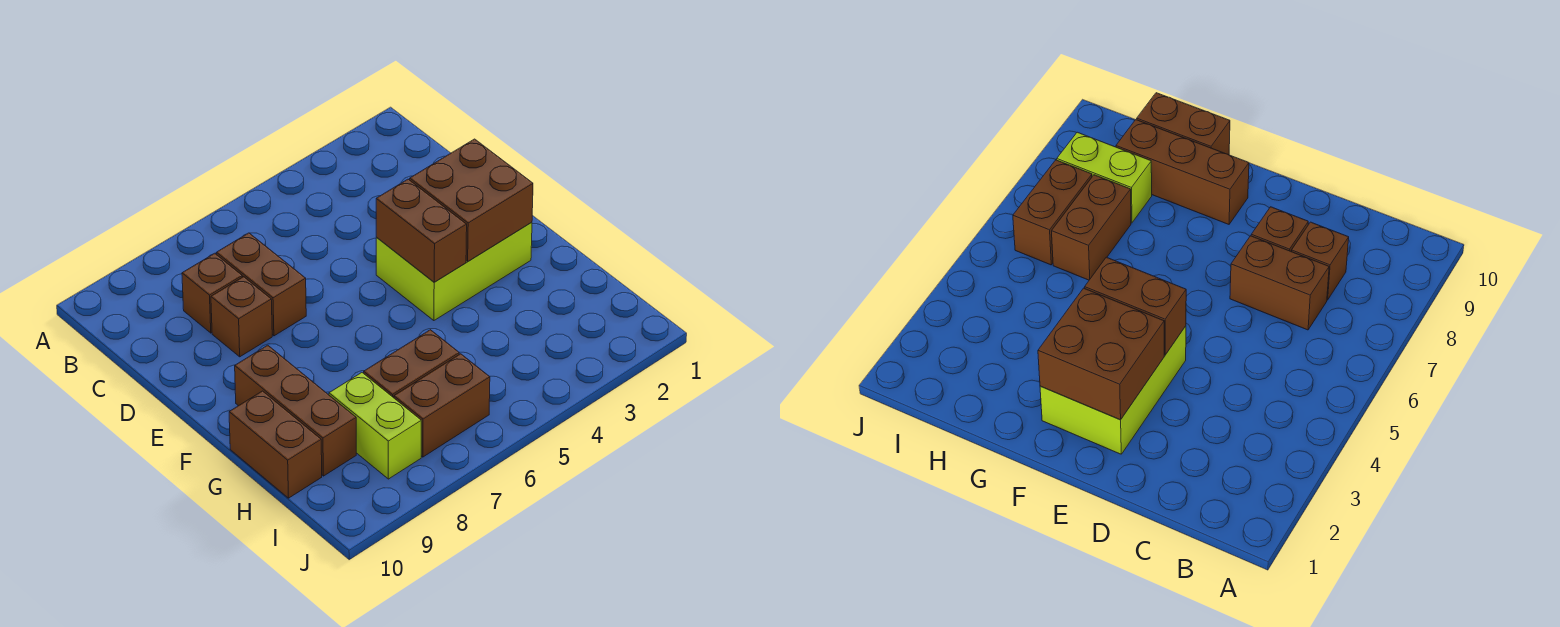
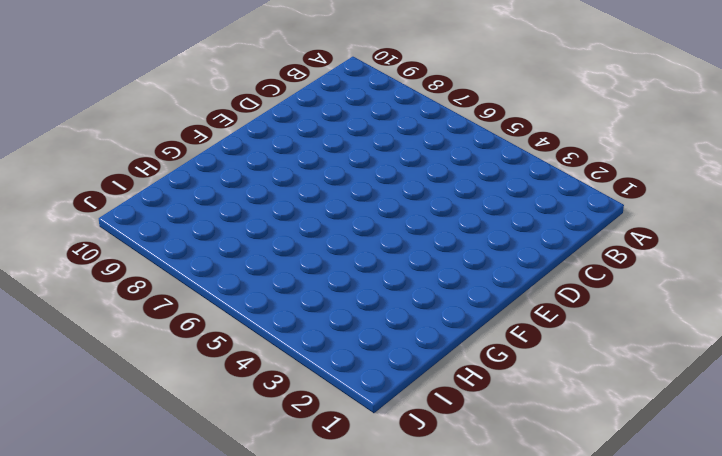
none -> brown 1x2 brick [217,233,306,336]
none -> brown 1x1 brick [182,253,242,333]

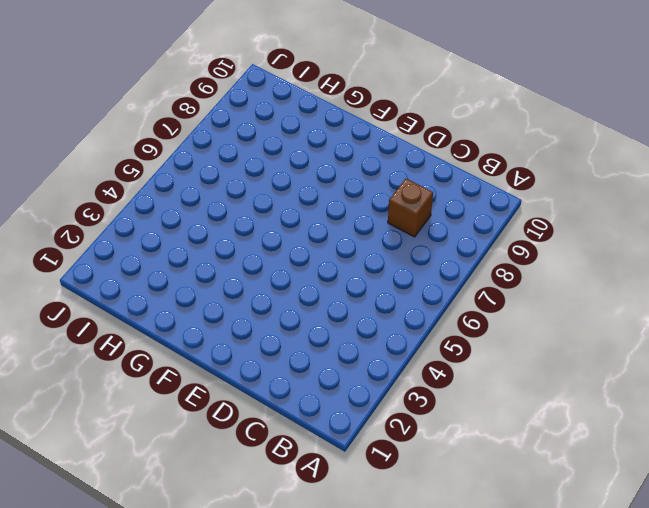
none -> brown 1x2 brick [217,233,306,336]
none -> brown 1x1 brick [211,277,272,357]

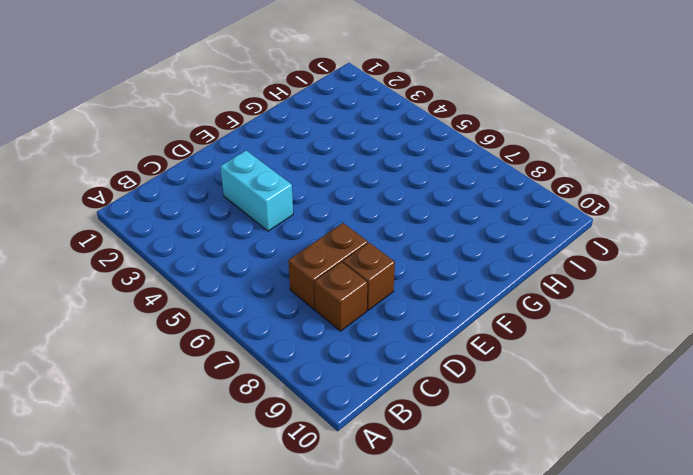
cyan 1x2 brick [220,151,293,231] -> none
none -> lime 2x3 brick [376,222,532,321]
none -> brown 1x3 brick [235,345,356,476]

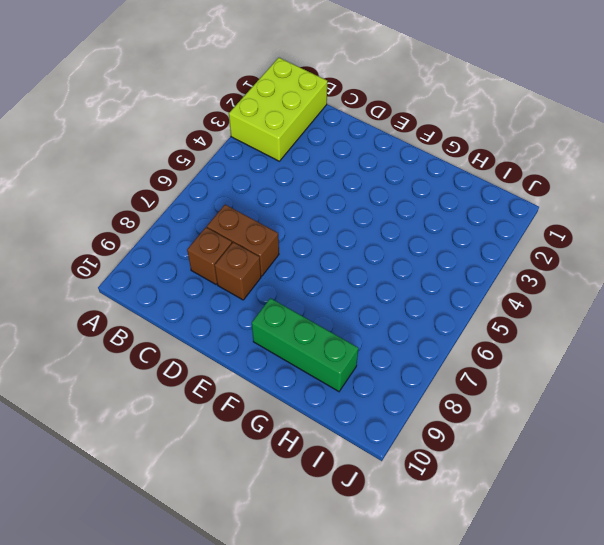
lime 2x3 brick [229,58,327,161] -> lime 2x3 brick moved to [376,222,532,321]
green 1x3 brick [252,298,358,391] -> brown 1x3 brick [235,345,356,476]
none -> brown 1x2 brick [229,391,322,498]
none -> brown 1x2 brick [364,330,459,398]

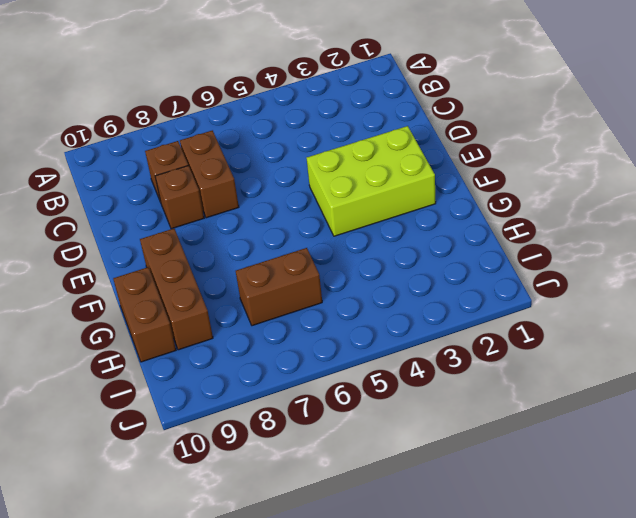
none -> lime 1x2 brick [329,373,421,479]
none -> brown 1x2 brick [394,354,490,457]

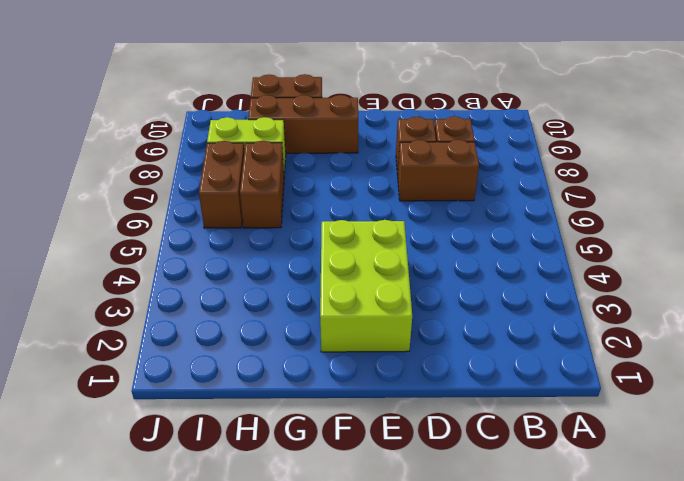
none -> brown 2x2 brick [410,139,533,261]
none -> brown 1x2 brick [376,179,467,282]

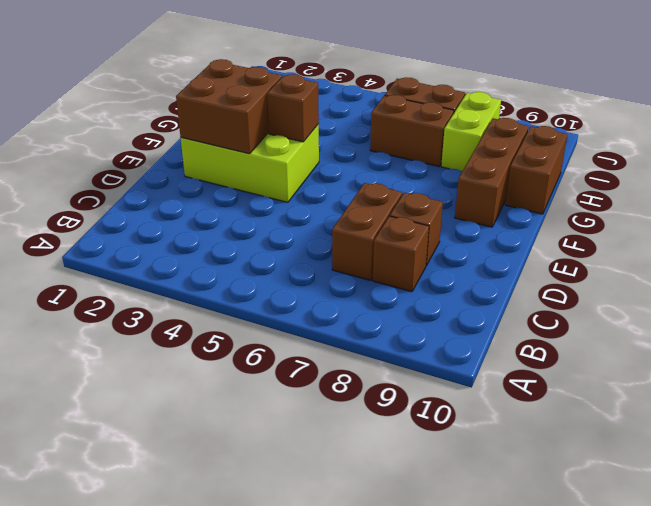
brown 1x1 brick [267,74,319,142] -> brown 1x2 brick [376,179,467,282]

